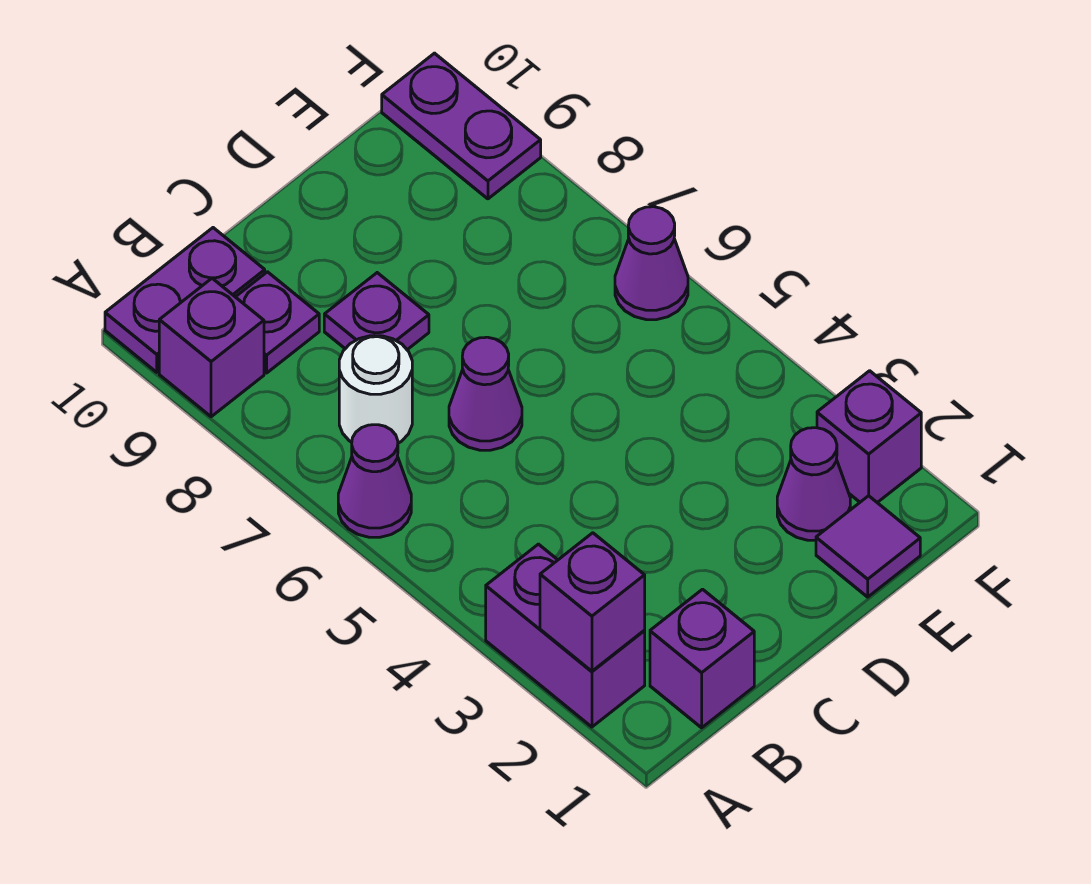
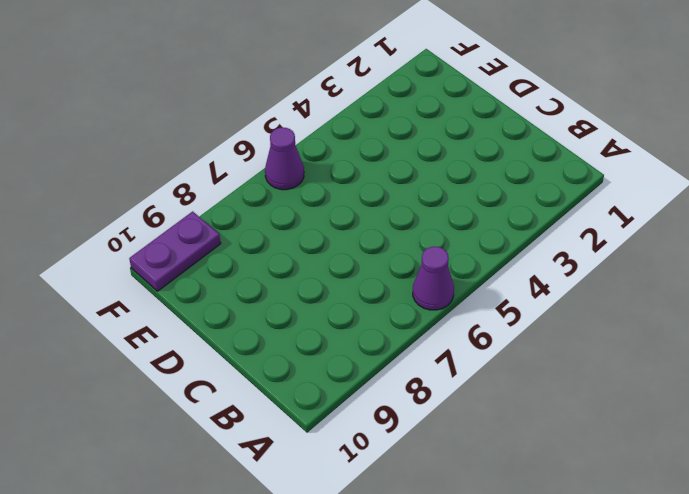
none -> purple 1x2 brick [486,544,645,727]
none -> purple 1x1 brick [159,278,264,417]
none -> purple 1x2 plate [105,228,265,372]

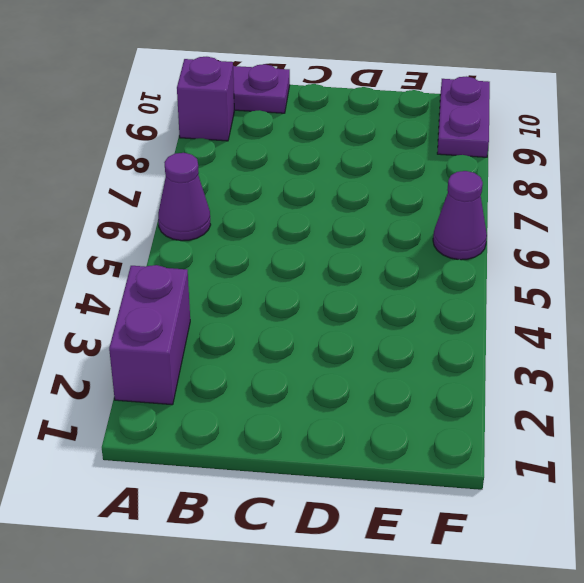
none -> purple 1x1 brick [650,589,754,728]
none -> white 1x1 round brick [339,336,412,443]
none -> purple 1x1 plate [236,272,319,373]

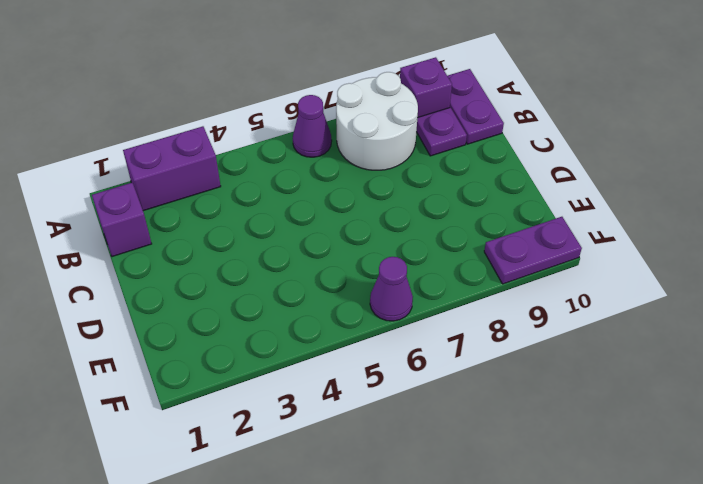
white 2x2 round brick [336,72,418,170] -> white 1x1 round brick [339,336,412,443]
none -> purple 1x1 cone [449,337,522,450]
none -> purple 1x1 plate [324,273,429,350]
none -> purple 1x1 tile [816,496,920,597]

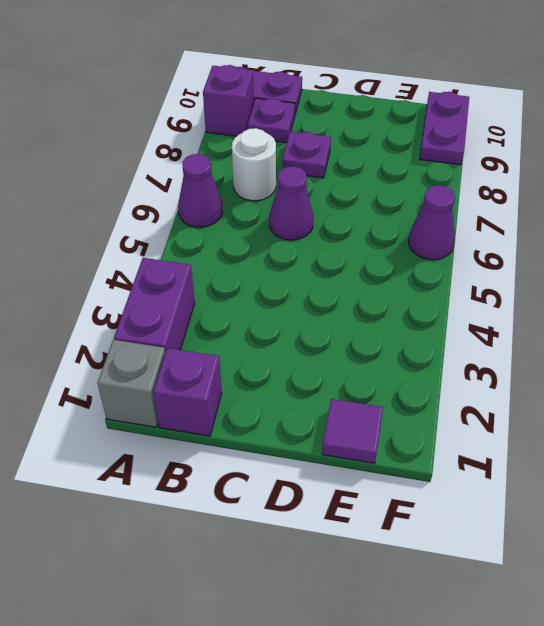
grey 1x1 brick [97,340,165,427] -> none
none -> purple 1x1 cone [777,428,850,540]
none -> purple 1x1 brick [817,371,921,503]
none -> purple 1x1 brick [540,533,645,671]

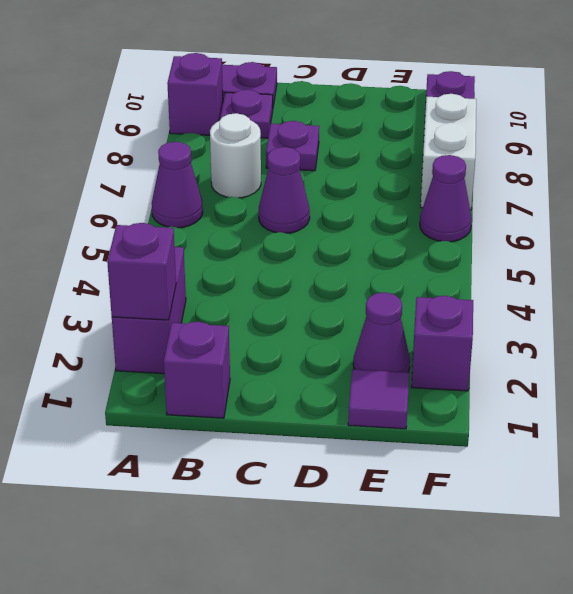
white 1x2 brick [421,94,476,210] -> none

